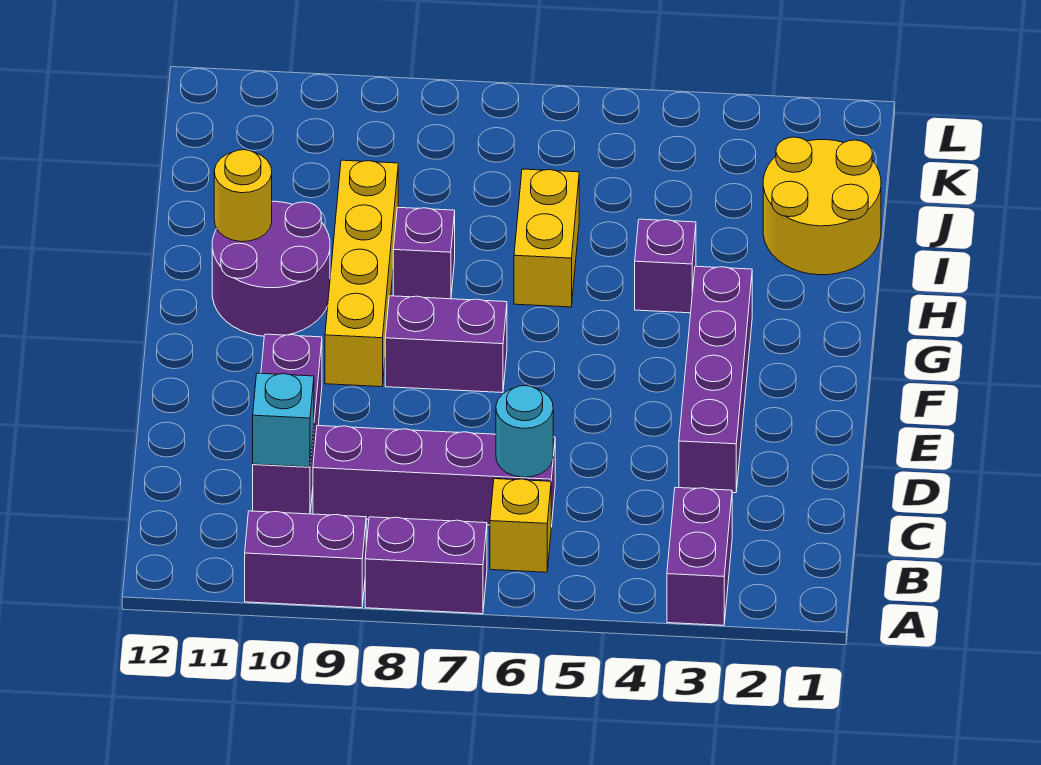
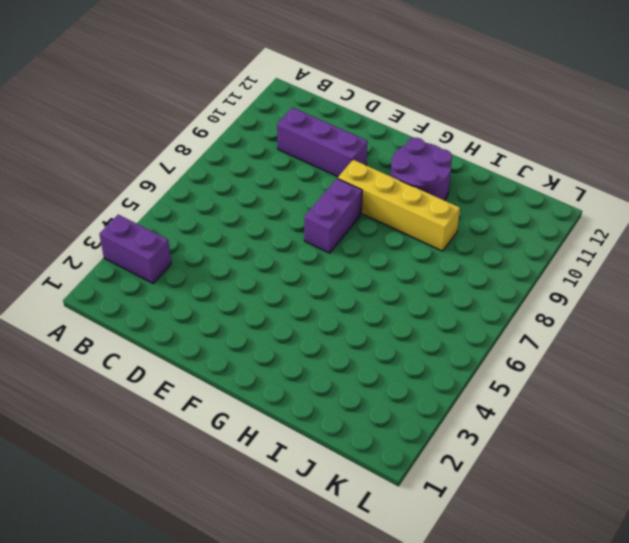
none -> purple 1x2 brick [365,517,487,614]
none -> purple 1x2 brick [245,511,366,608]
none -> yellow 1x1 brick [490,479,551,572]

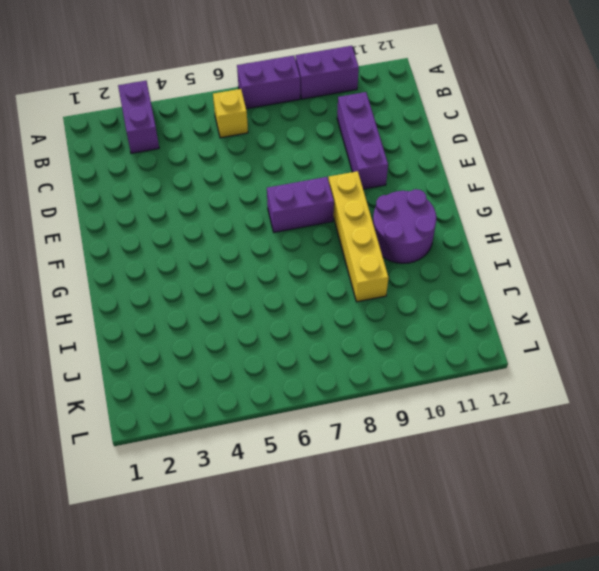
none -> purple 1x4 brick [313,426,555,527]
none -> purple 1x4 brick [679,266,752,493]
none -> purple 1x1 brick [635,219,696,313]

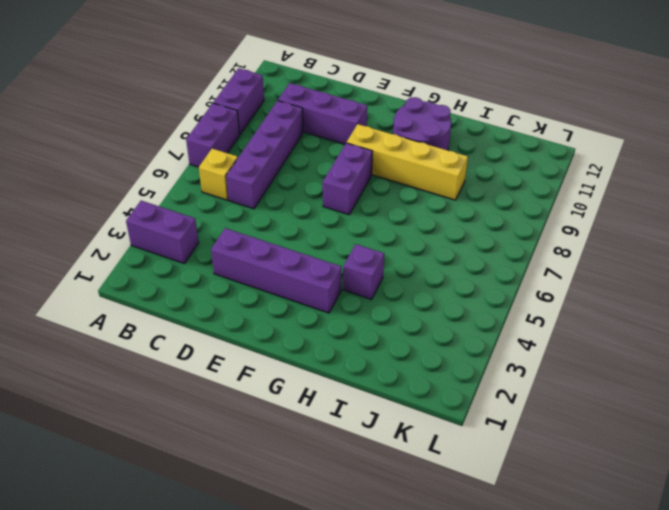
none -> yellow 1x2 brick [514,169,579,307]
none -> purple 1x1 brick [393,208,455,299]
none -> yellow 2x2 round brick [763,137,881,275]

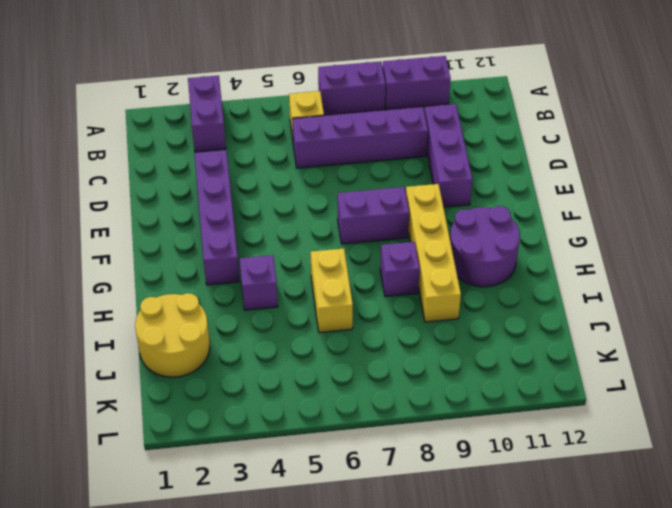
none -> cyan 1x1 round brick [496,386,553,477]
none -> cyan 1x1 brick [253,373,314,467]
none -> yellow 1x1 round brick [214,150,272,242]

